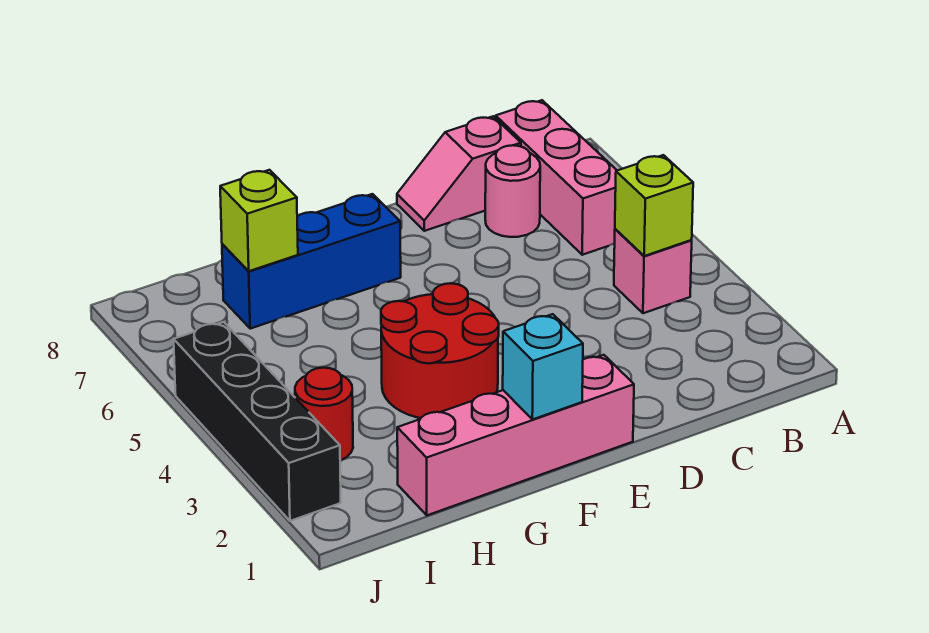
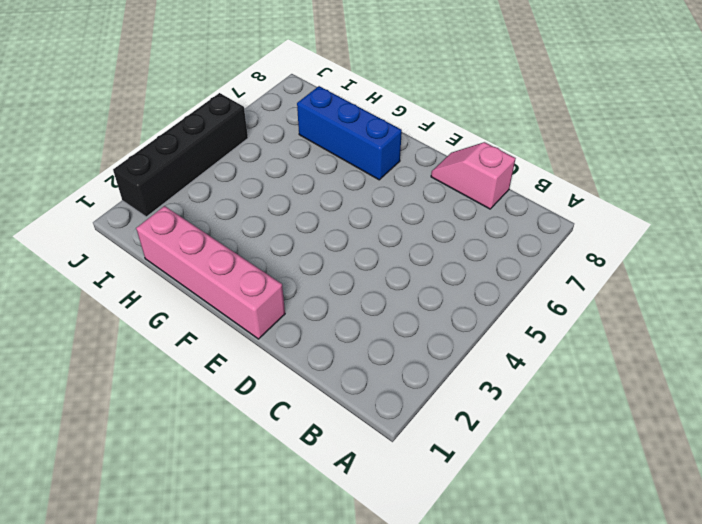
none -> pink 1x1 brick [614,229,692,313]
none -> pink 1x3 brick [496,100,617,255]
none -> pink 1x1 round brick [485,145,540,237]

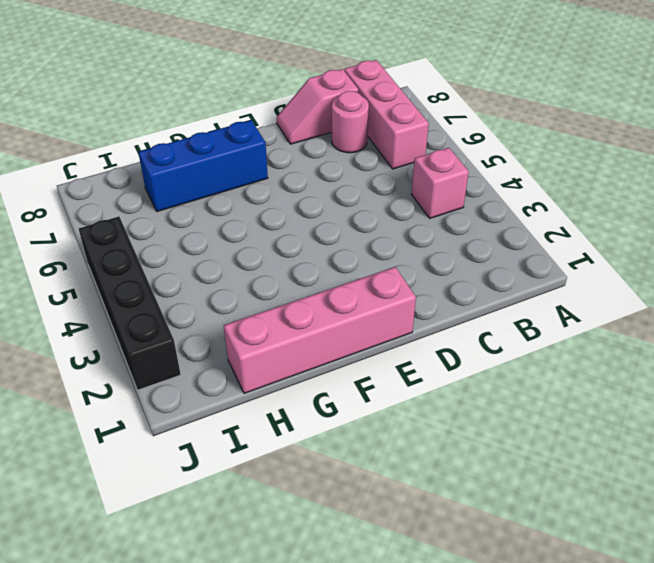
none -> red 2x2 round brick [381,283,499,418]
none -> red 1x1 round brick [295,368,353,460]
none -> lime 1x1 brick [615,155,693,256]

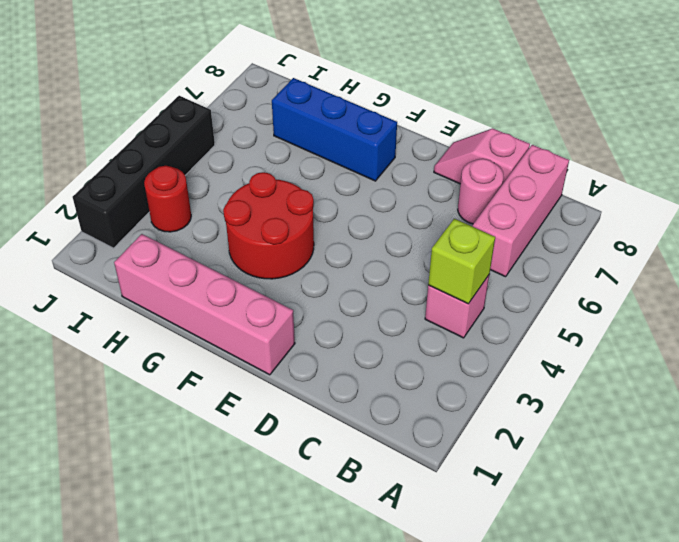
none -> cyan 1x1 brick [503,314,583,420]
none -> lime 1x1 brick [220,170,298,271]

